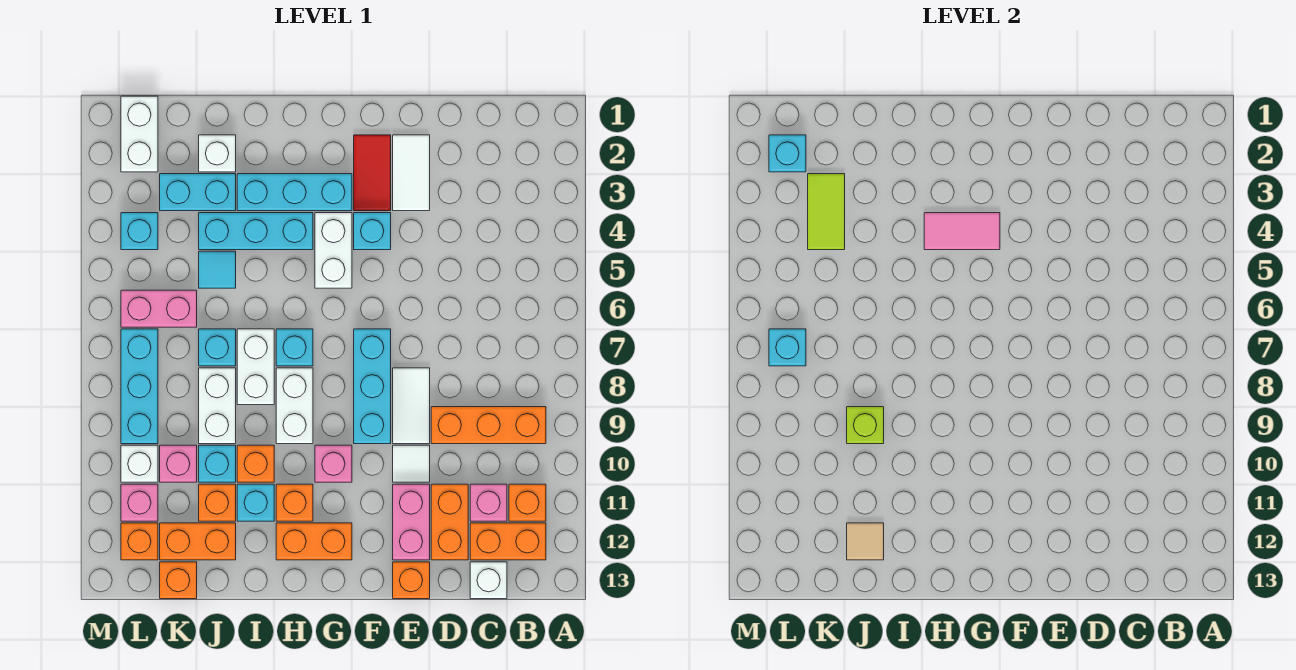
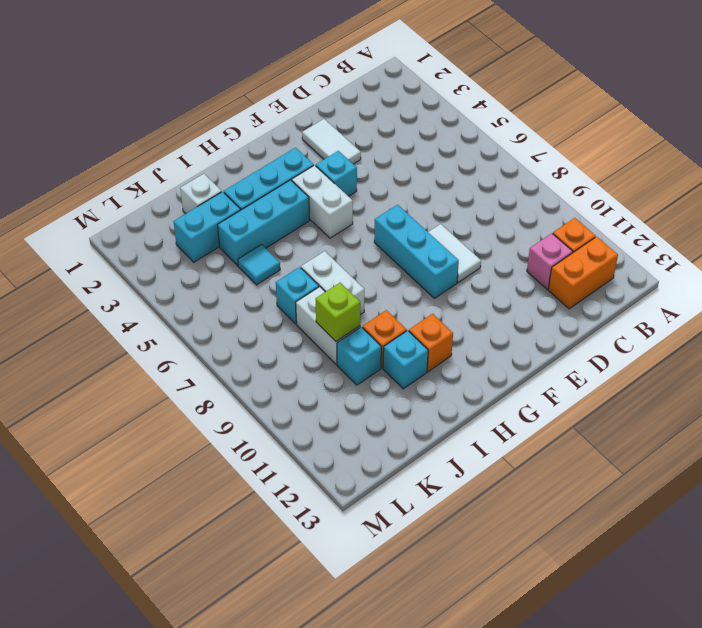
none -> orange 1x3 brick [431,407,546,444]
none -> white 1x1 brick [470,562,507,599]
none -> orange 1x2 brick [431,484,468,560]
none -> white 1x1 tile [393,445,430,482]

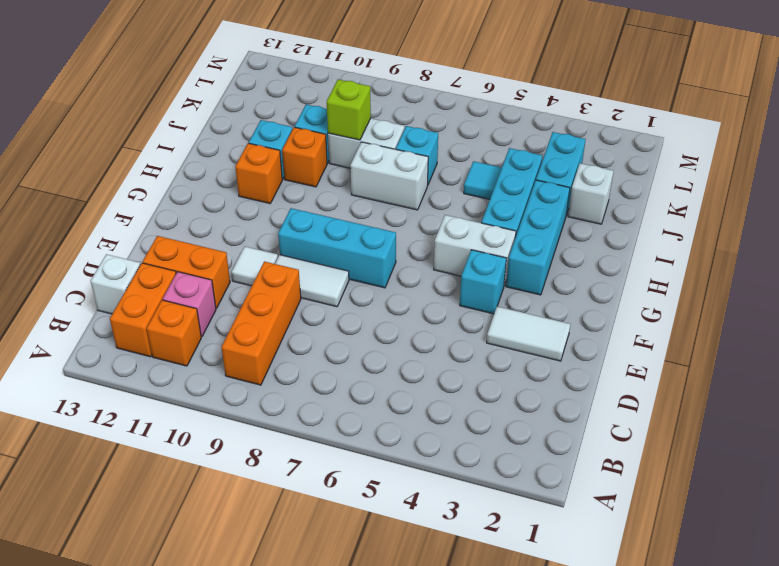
none -> pink 1x2 brick [393,484,430,560]
none -> orange 1x1 brick [393,562,430,599]
none -> red 1x2 tile [354,135,391,211]
none -> pink 1x1 brick [315,445,352,482]

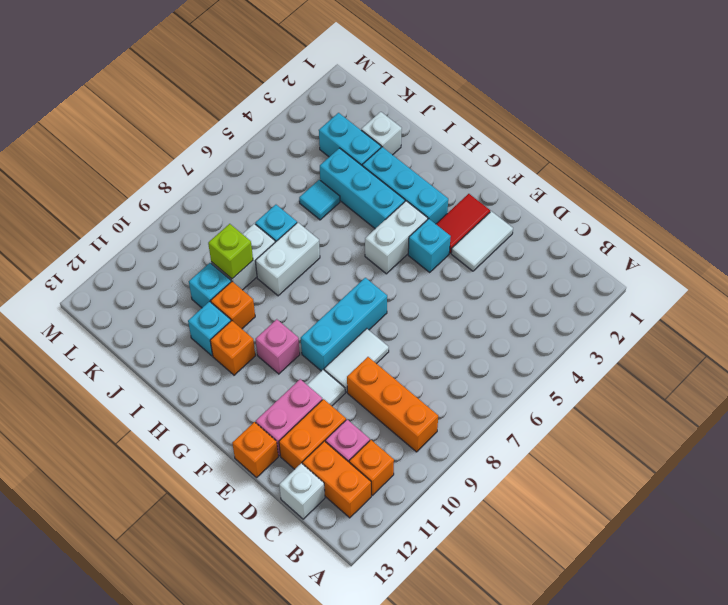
none -> orange 1x2 brick [276,523,352,560]
none -> cyan 1x1 brick [276,329,313,366]
none -> white 1x2 brick [276,368,313,444]
none -> orange 1x1 brick [199,484,236,521]

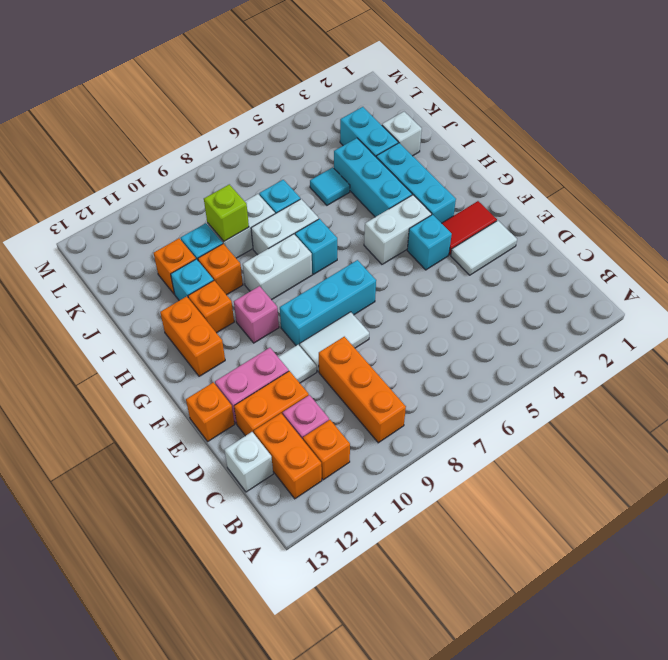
none -> orange 1x2 brick [160,523,236,560]
none -> pink 1x2 brick [121,290,197,327]
none -> pink 1x1 brick [160,445,197,482]
none -> orange 1x1 brick [160,562,197,599]

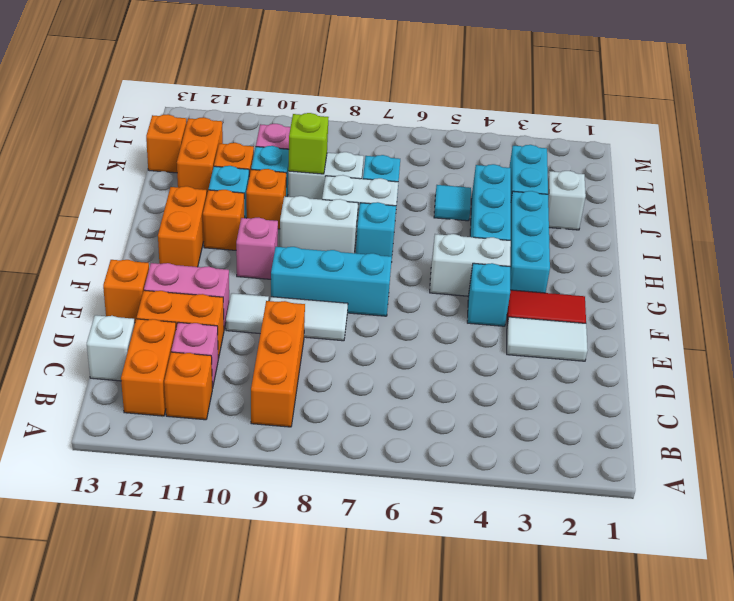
none -> pink 1x2 brick [121,290,197,327]
none -> white 1x2 brick [121,96,158,172]
none -> cyan 1x1 brick [121,213,158,250]
none -> cyan 1x3 brick [121,329,158,444]

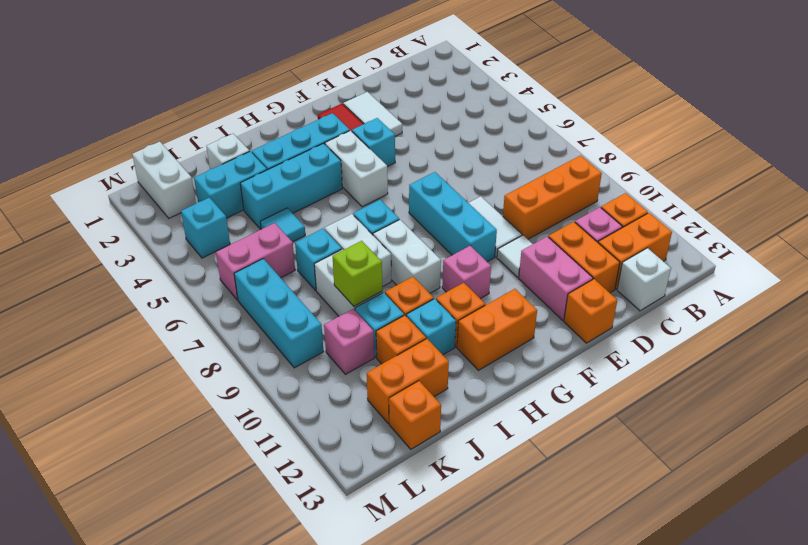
none -> white 1x1 brick [121,445,158,482]
none -> pink 1x1 brick [121,484,158,521]
none -> orange 1x1 brick [121,523,158,560]
none -> pink 1x2 tile [924,213,1000,250]

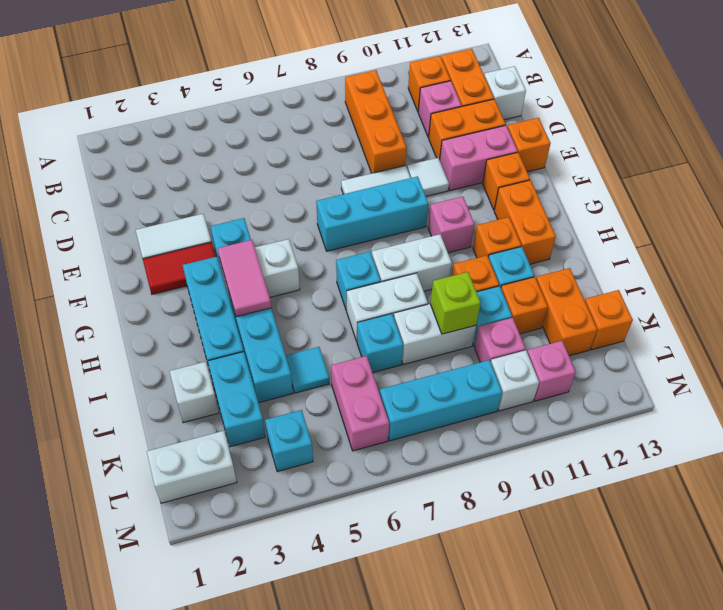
orange 1x1 brick [483,152,530,210] -> orange 1x1 brick moved to [121,523,158,560]
none -> tan 1x1 tile [847,523,884,560]
none -> lime 1x2 tile [808,174,845,250]
none -> cyan 1x1 brick [769,135,806,172]
none -> cyan 1x1 brick [769,329,806,366]

